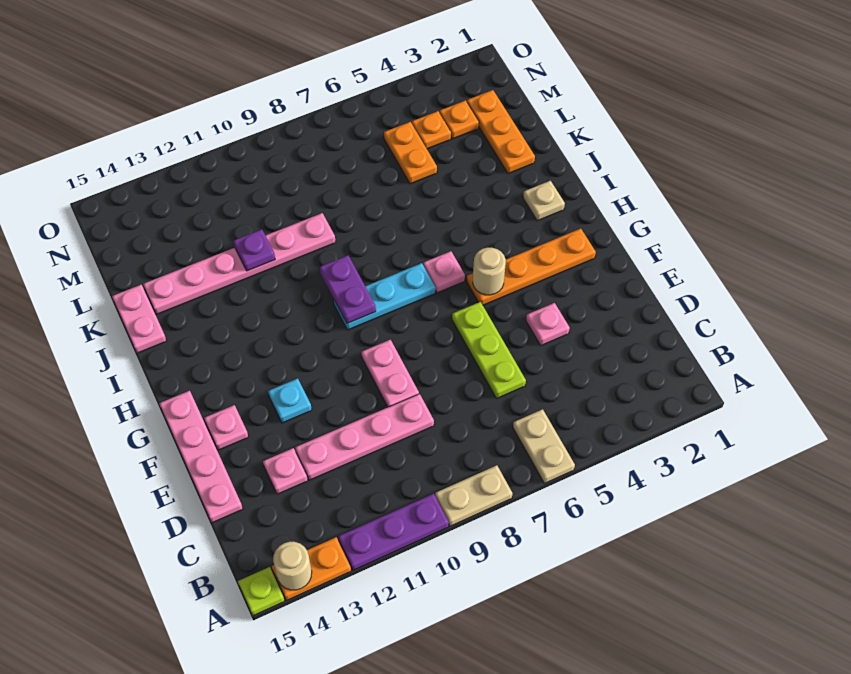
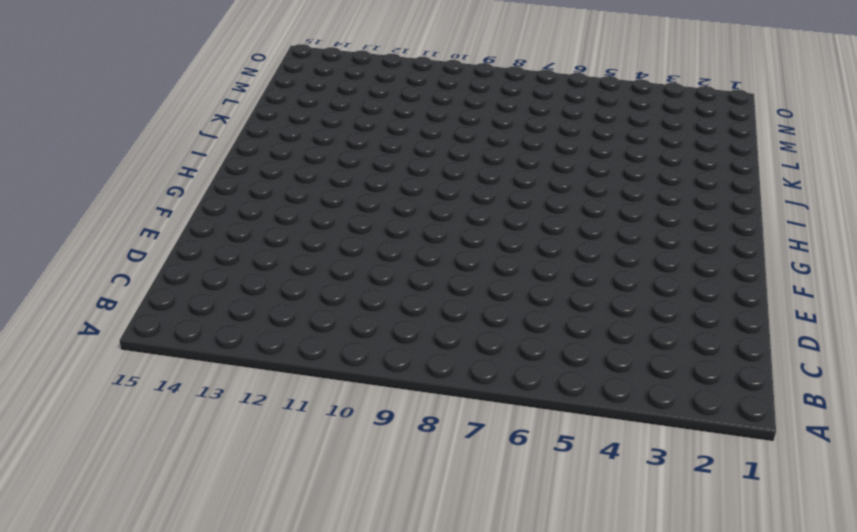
none -> tan 1x2 plate [513,409,575,483]
none -> tan 1x2 plate [435,465,513,526]
none -> purple 1x3 plate [338,494,449,570]

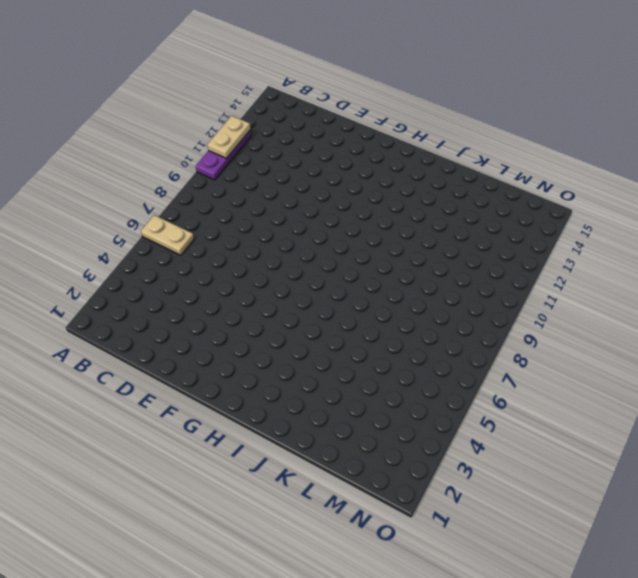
tan 1x2 plate [207,116,251,159] -> tan 1x2 plate moved to [435,465,513,526]
none -> orange 1x2 plate [272,537,351,600]
none -> lime 1x1 plate [238,567,284,616]
none -> lime 1x3 plate [452,302,526,398]

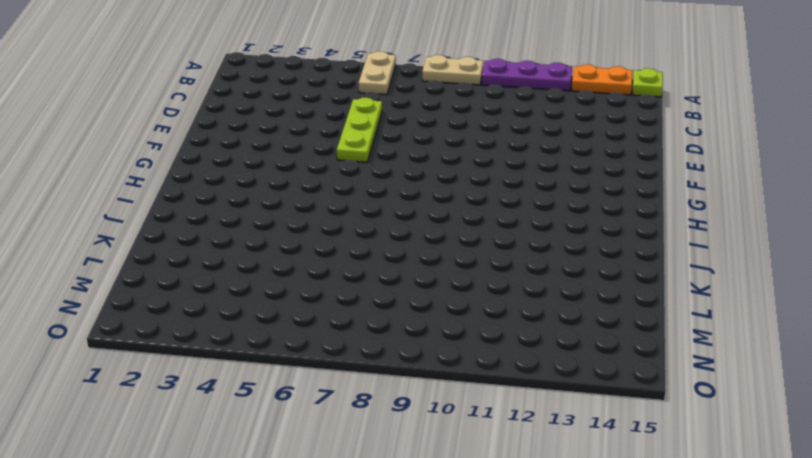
none -> pink 1x4 plate [295,394,434,480]
none -> pink 1x1 plate [263,448,308,494]
none -> pink 1x4 plate [159,391,243,523]

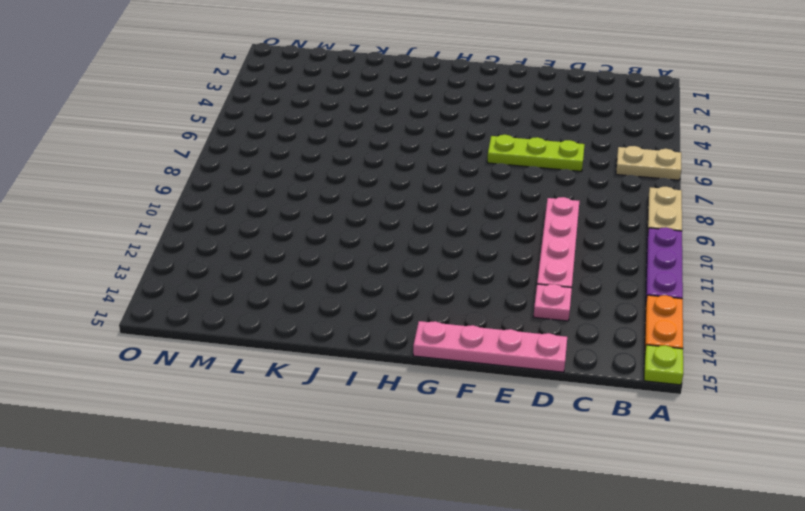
none -> pink 1x1 plate [526,303,570,345]
none -> pink 1x2 plate [362,340,419,407]
none -> cyan 1x1 plate [268,379,312,423]

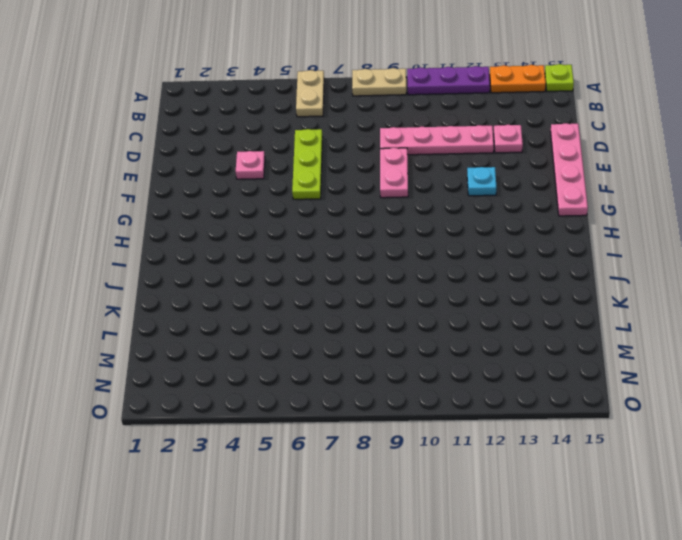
none -> pink 1x1 plate [204,405,248,450]
none -> orange 1x4 plate [467,229,596,305]
none -> pink 1x1 plate [423,251,465,293]

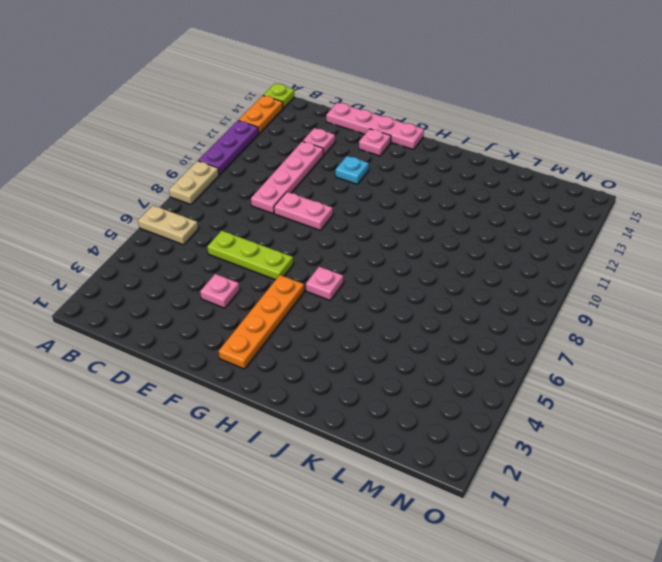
none -> cyan 1x3 plate [334,263,436,330]
none -> tan 1x1 plate [523,181,565,221]
none -> pink 1x2 plate [112,285,166,353]

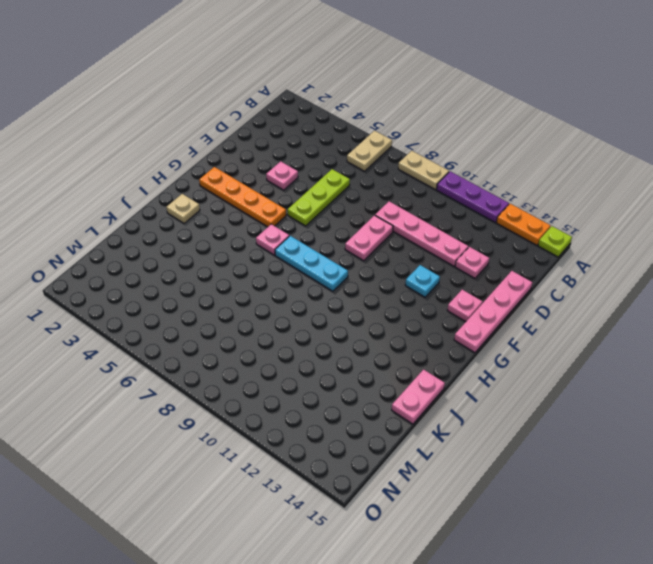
none -> orange 1x3 plate [467,90,535,174]
none -> pink 1x6 plate [143,213,336,314]
none -> orange 1x2 plate [384,122,437,184]

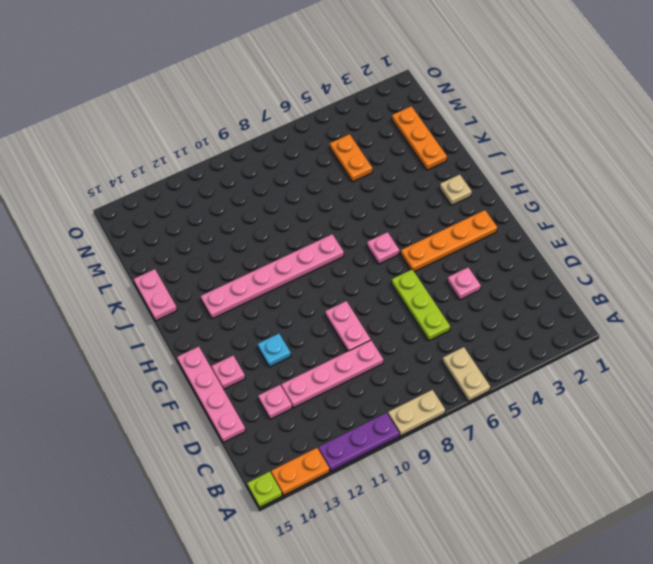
pink 1x6 plate [201,234,344,319] -> pink 1x6 plate moved to [143,213,336,314]
none -> cyan 1x3 plate [334,263,436,330]
none -> orange 1x1 plate [440,100,479,139]
none -> orange 1x1 plate [412,111,451,149]

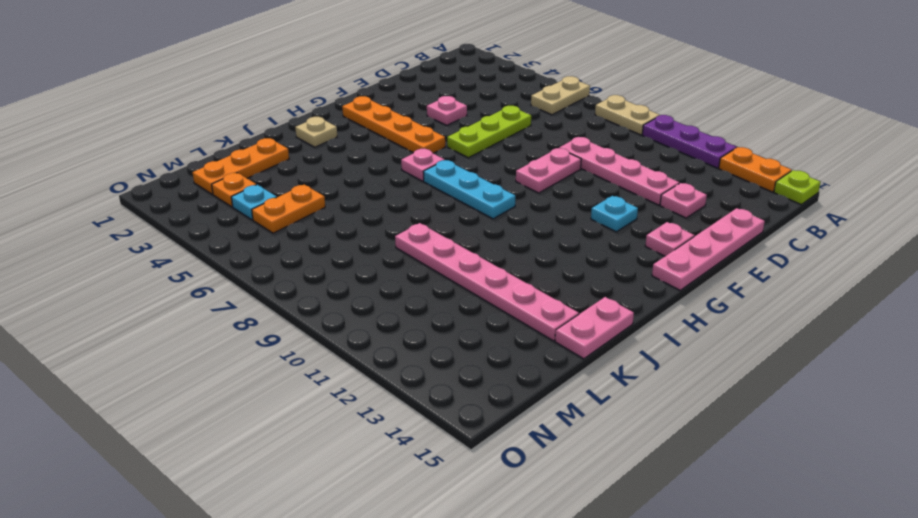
cyan 1x1 plate [231,185,277,220] -> orange 1x1 plate [412,111,451,149]
none -> tan 1x1 round brick [273,542,312,590]
none -> tan 1x1 round brick [473,248,506,295]
none -> purple 1x2 plate [320,255,376,323]

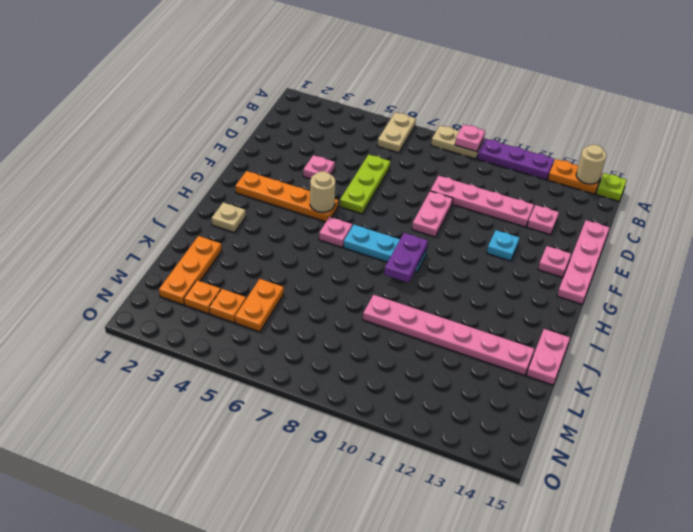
pink 1x1 plate [455,124,485,152] -> none
none -> purple 1x1 plate [234,229,275,271]

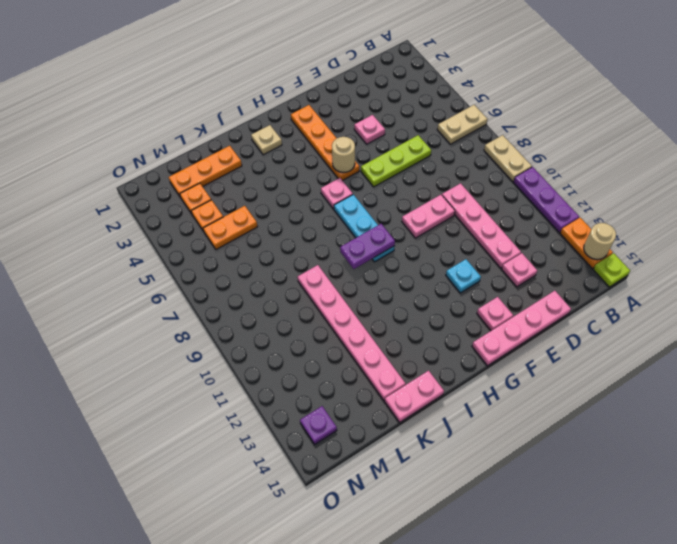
purple 1x1 plate [300,406,337,445] -> purple 1x1 plate moved to [234,229,275,271]

